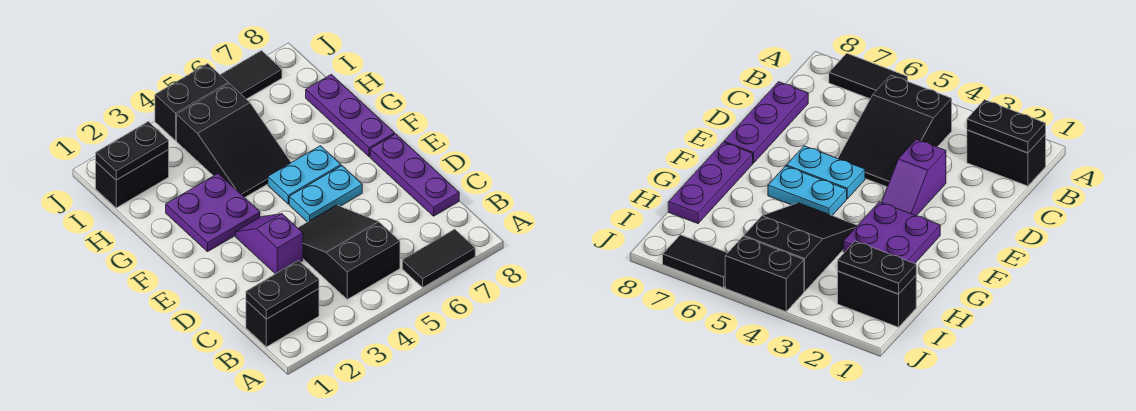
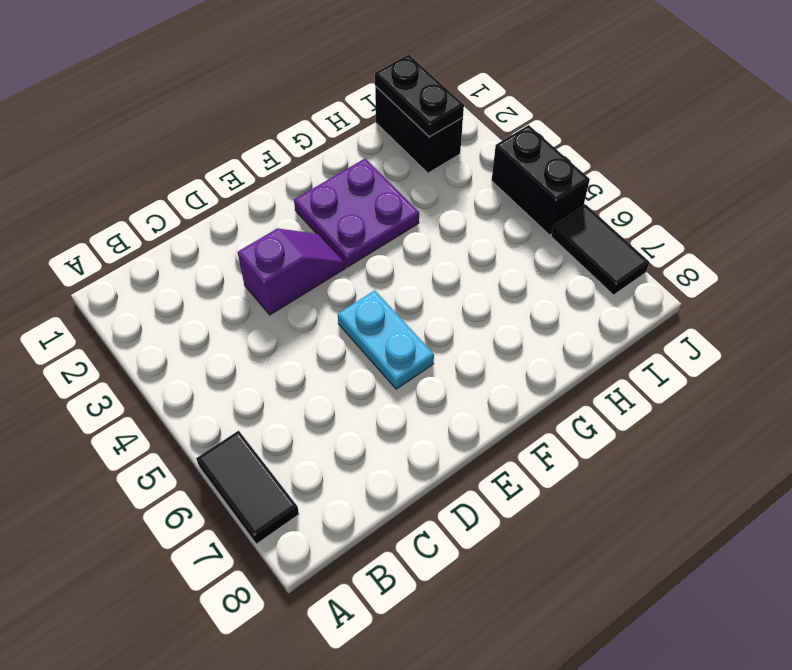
none -> black 1x2 brick [246,289,319,347]
none -> black 2x3 slope [298,205,400,299]
none -> purple 1x3 plate [370,134,459,216]

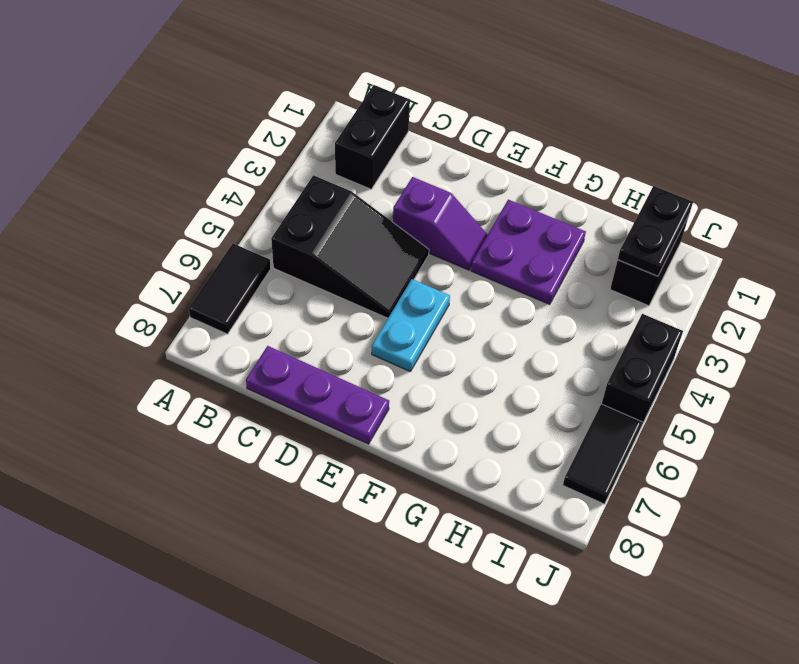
none -> cyan 1x2 plate [268,146,341,204]
none -> purple 1x3 plate [306,74,395,157]
none -> black 2x3 slope [177,84,291,198]

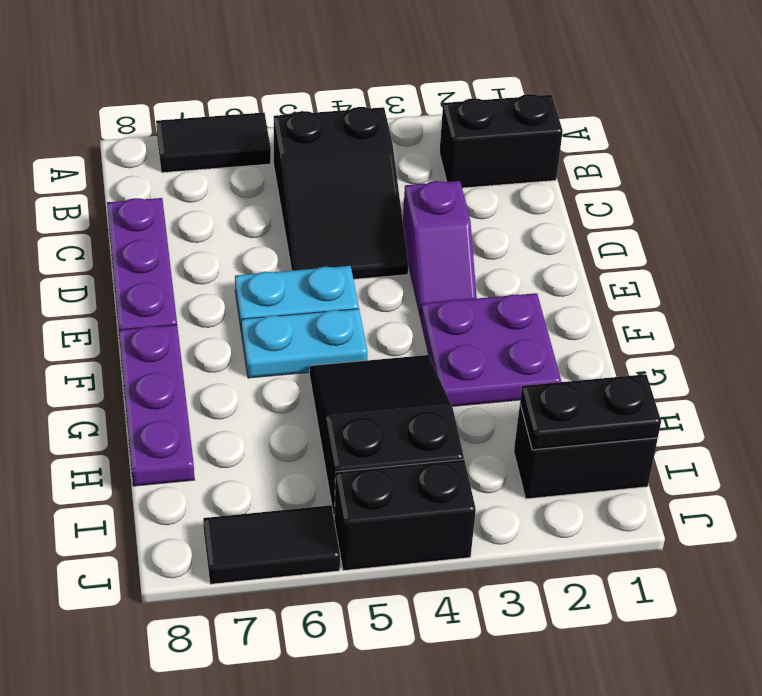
none -> black 1x2 plate [246,261,319,319]

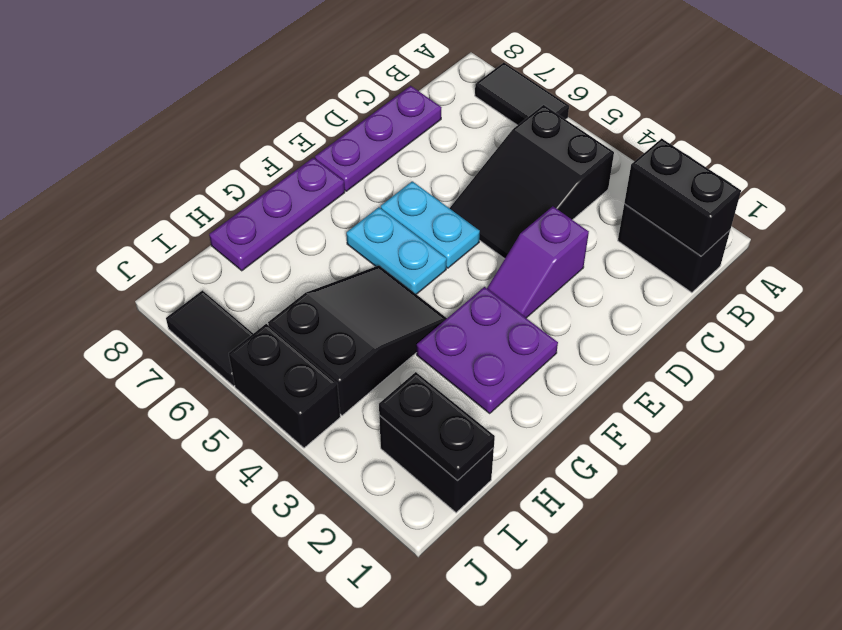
black 1x2 brick [624,138,741,256] -> black 1x2 plate [246,261,319,319]

